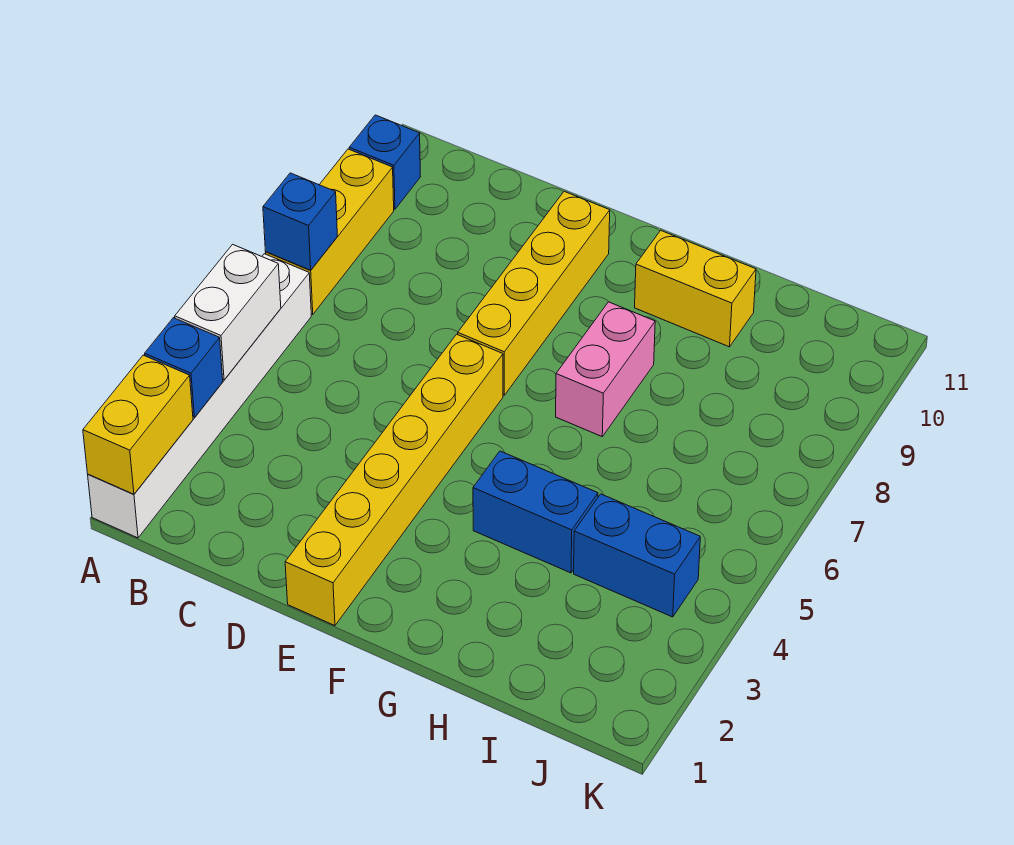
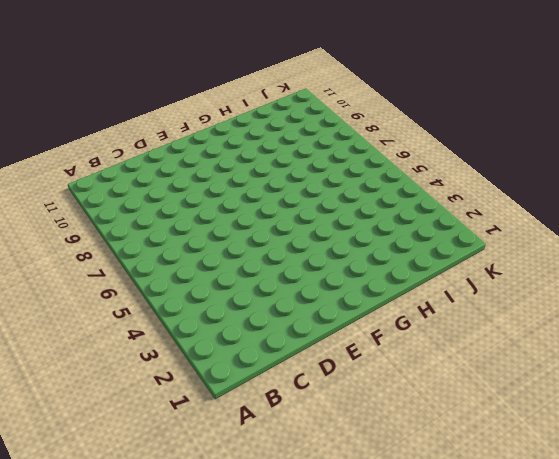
none -> white 1x6 brick [88,254,311,538]
none -> yellow 1x3 brick [266,149,394,314]
none -> blue 1x1 brick [349,115,420,209]

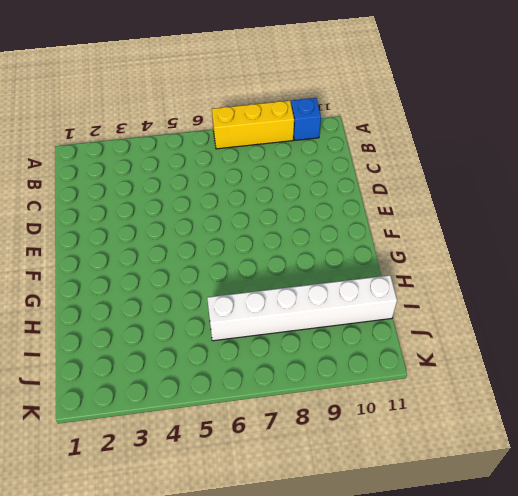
white 1x6 brick [207,275,397,341] -> white 1x6 brick moved to [88,254,311,538]
none -> yellow 1x6 brick [285,334,503,626]
none -> yellow 1x4 brick [458,191,610,395]
none -> blue 1x2 brick [473,451,598,573]

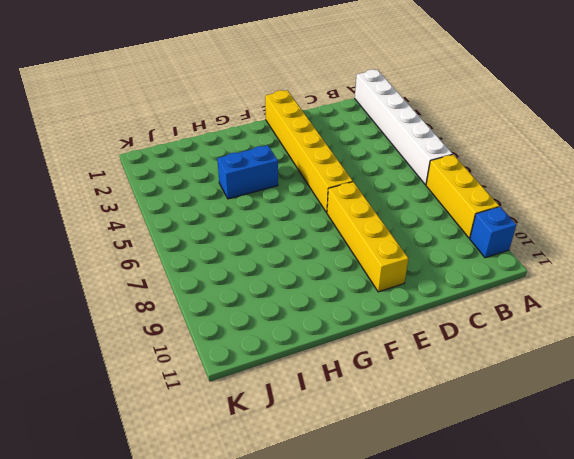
none -> pink 1x2 brick [556,302,655,436]
none -> yellow 1x2 brick [635,230,756,347]
none -> blue 1x2 brick [574,494,700,617]

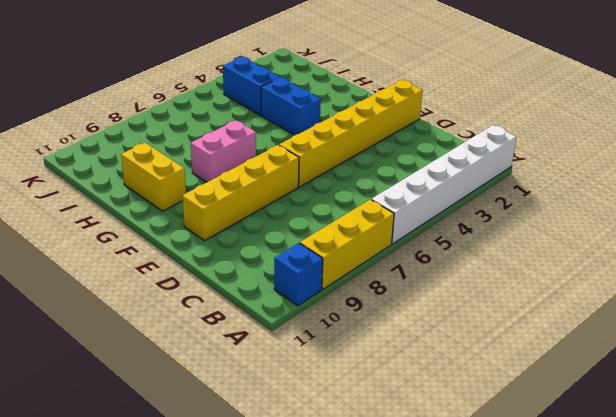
none -> yellow 1x2 brick [83,355,193,494]
none -> blue 1x1 brick [145,318,223,417]
none -> white 1x2 brick [175,244,281,380]

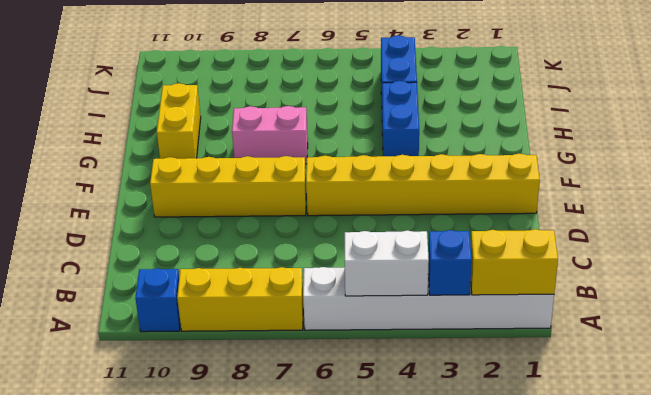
none -> blue 1x1 brick [263,173,337,270]

